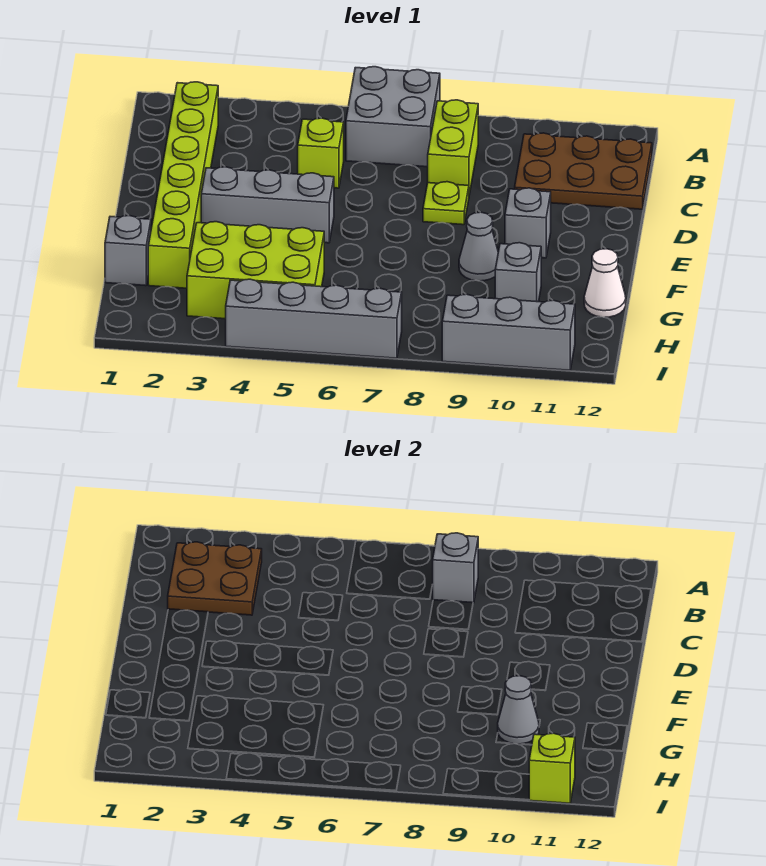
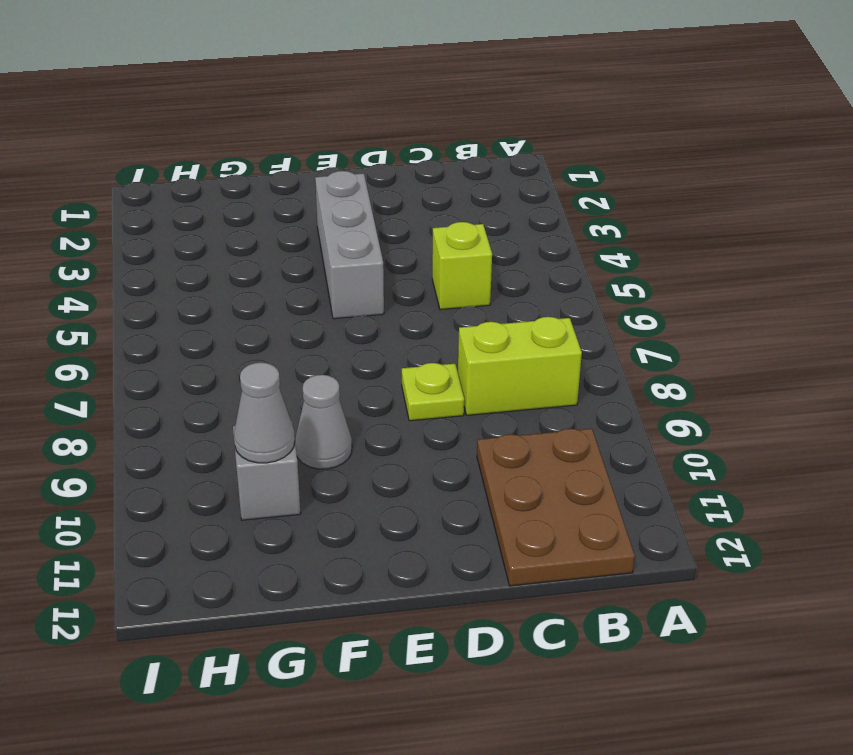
none -> grey 2x2 brick [346,67,440,167]
none -> lime 1x6 brick [148,82,218,288]
none -> grey 1x1 brick [505,188,551,258]

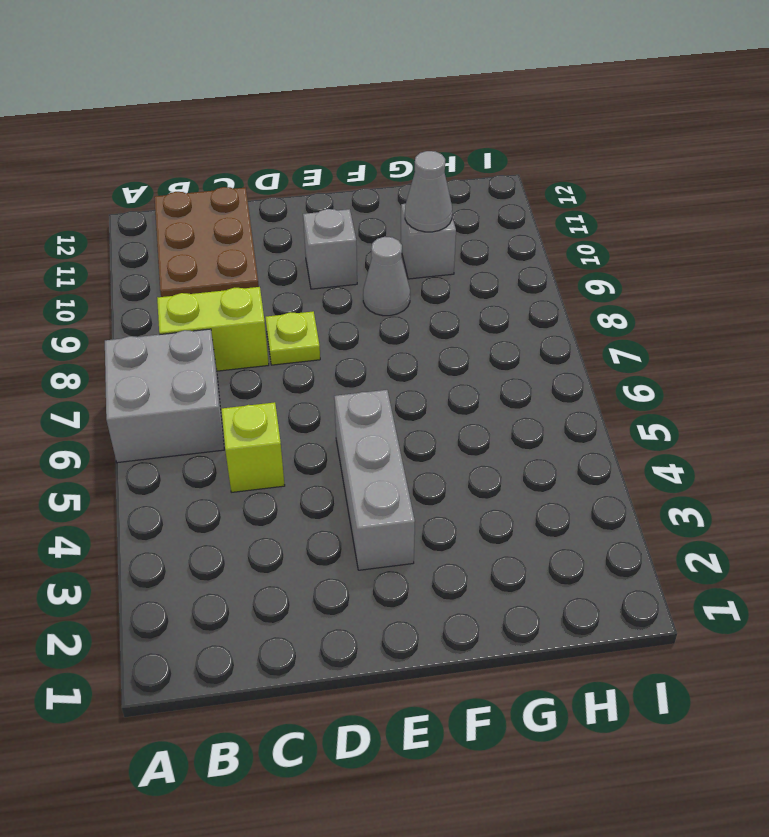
none -> lime 1x6 brick [148,82,218,288]
none -> grey 1x1 brick [105,216,151,286]
none -> lime 2x3 brick [187,222,324,319]

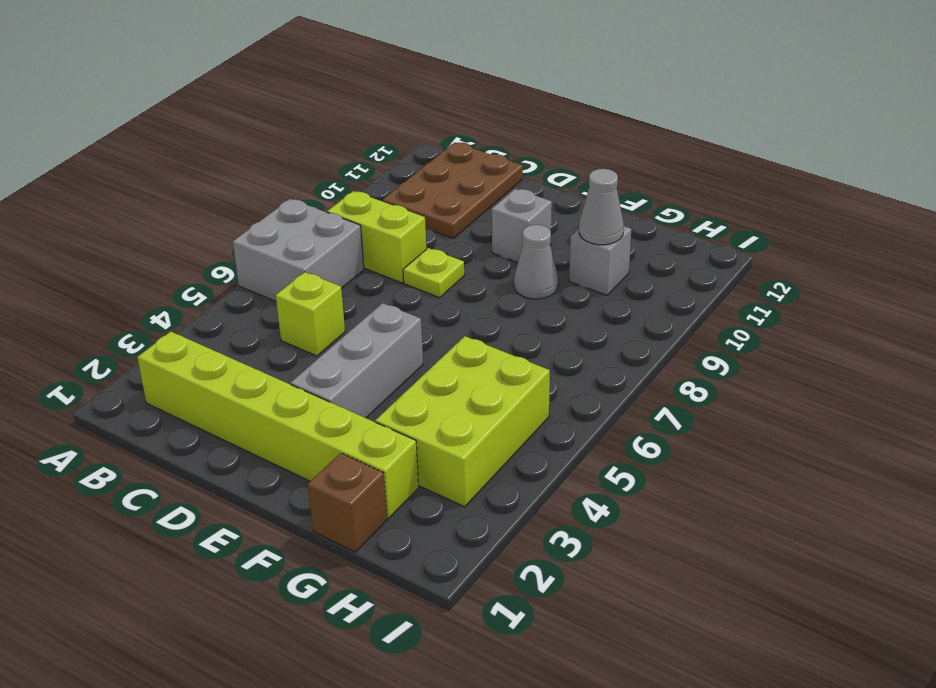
brown 1x1 brick [308,453,387,552] -> grey 1x1 brick [105,216,151,286]
none -> white 1x1 cone [584,249,626,317]
none -> grey 1x4 brick [226,279,402,358]
none -> grey 1x3 brick [442,294,575,370]

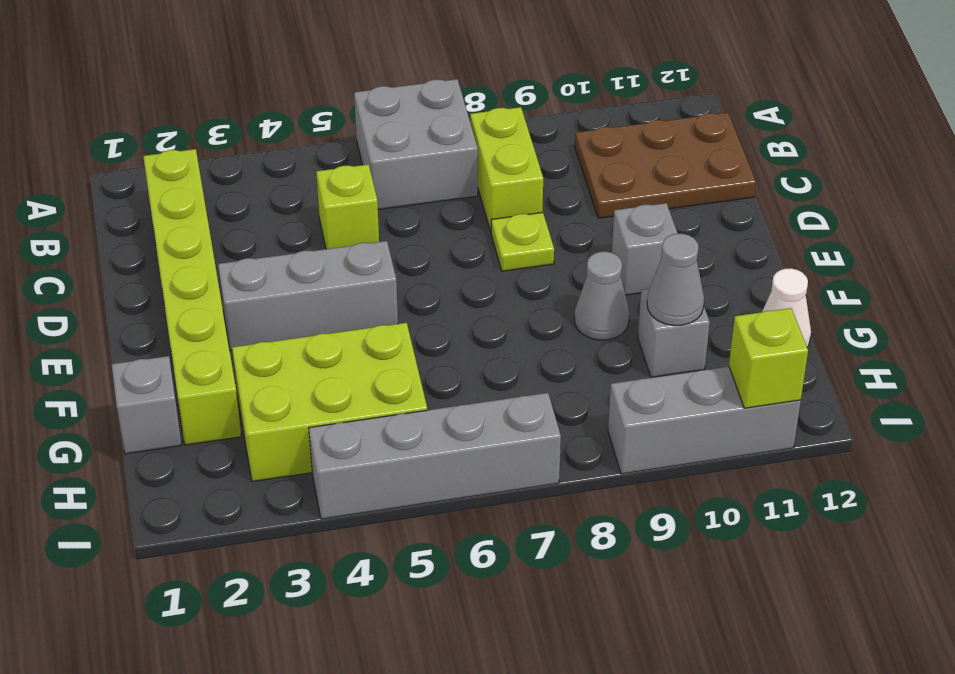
none -> brown 2x2 plate [168,542,262,615]
none -> grey 1x1 brick [433,533,478,603]

